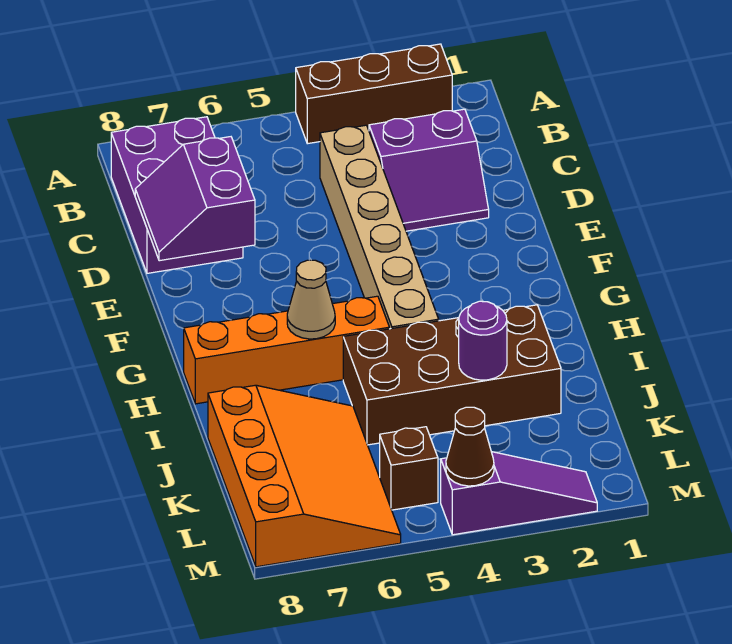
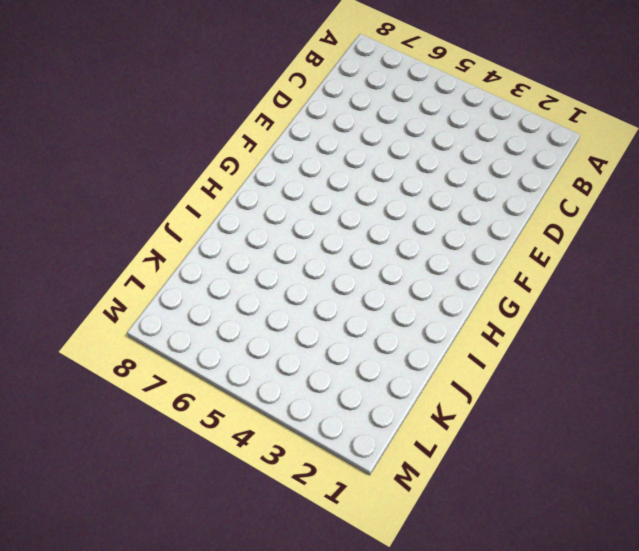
none -> brown 1x3 brick [296,44,452,144]
none -> purple 2x3 brick [111,117,243,273]
none -> purple 2x2 slope [369,109,489,231]

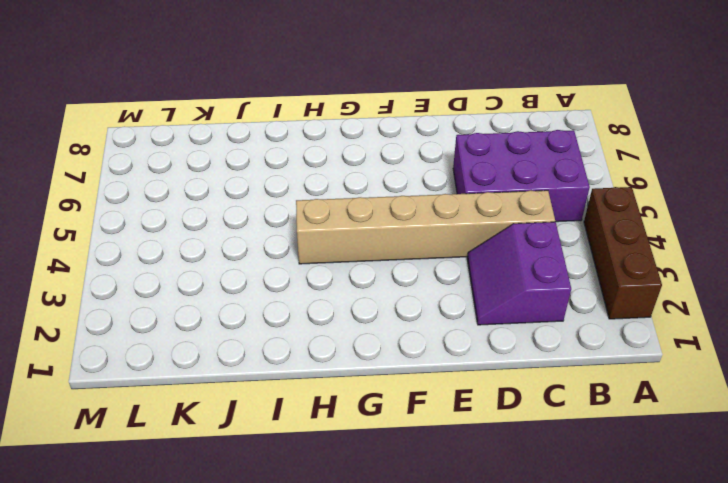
purple 2x3 brick [453,130,590,222] -> purple 2x3 brick moved to [111,117,243,273]
none -> orange 1x4 brick [184,296,389,404]
none -> brown 2x4 brick [343,305,561,445]
none -> orange 3x4 slope [208,385,401,567]

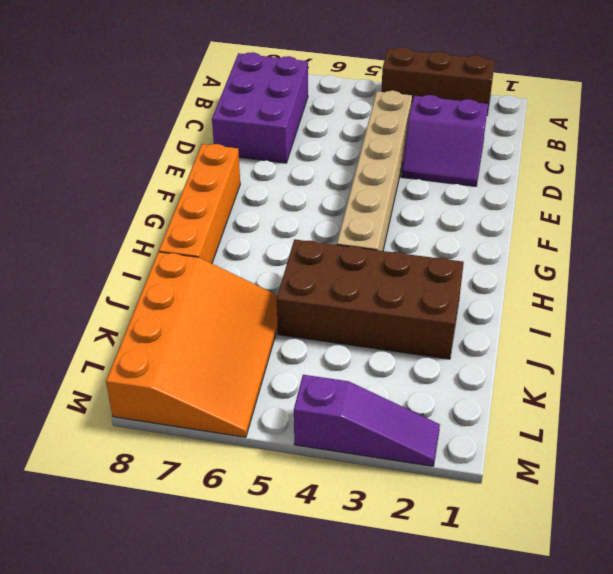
orange 1x4 brick [159,144,240,263] -> orange 1x4 brick turned to [184,296,389,404]
none -> brown 1x1 brick [380,427,438,510]
none -> purple 2x2 slope [135,137,255,261]
none -> tan 1x1 cone [287,260,335,339]

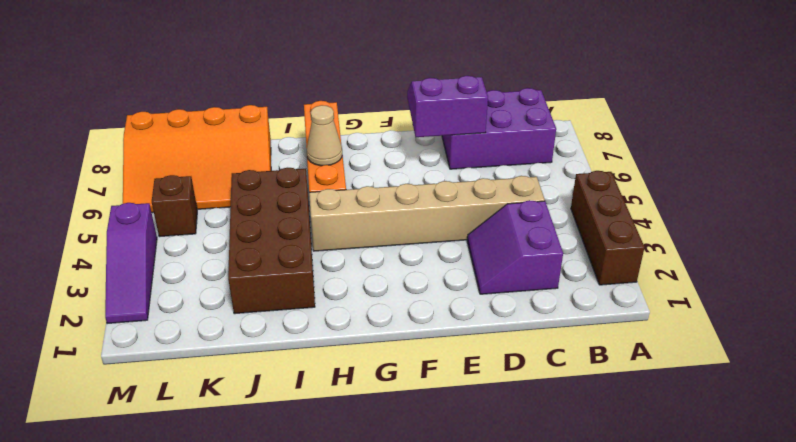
none -> purple 1x1 round brick [459,301,507,380]
none -> brown 1x1 cone [446,407,494,486]

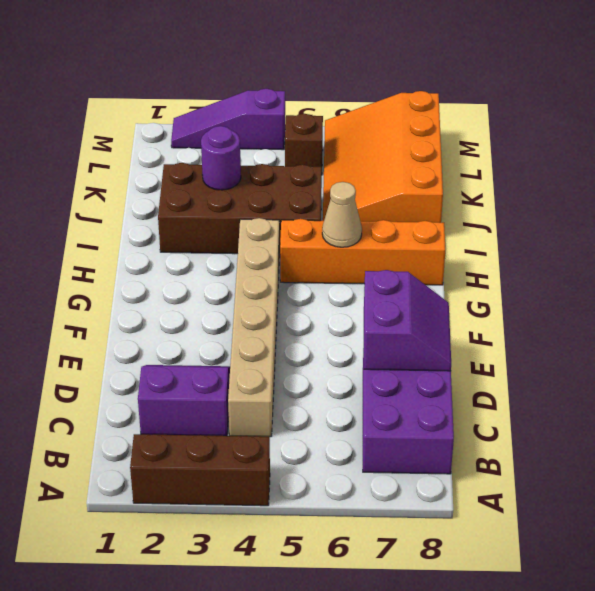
none -> brown 1x1 cone [446,407,494,486]

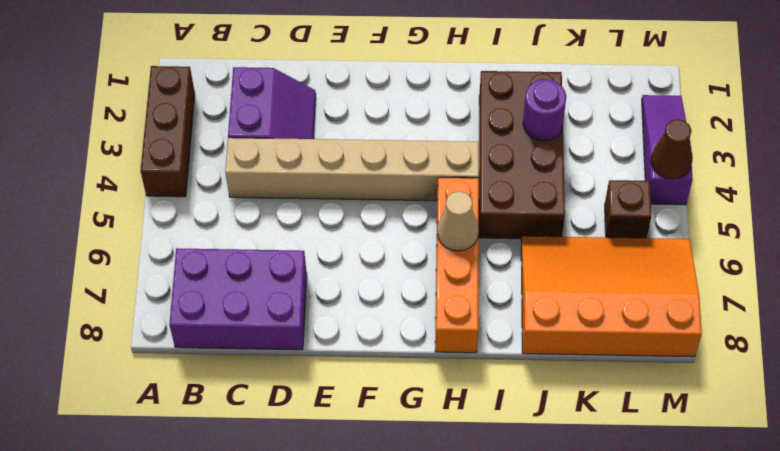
none -> purple 2x2 slope [135,137,255,261]

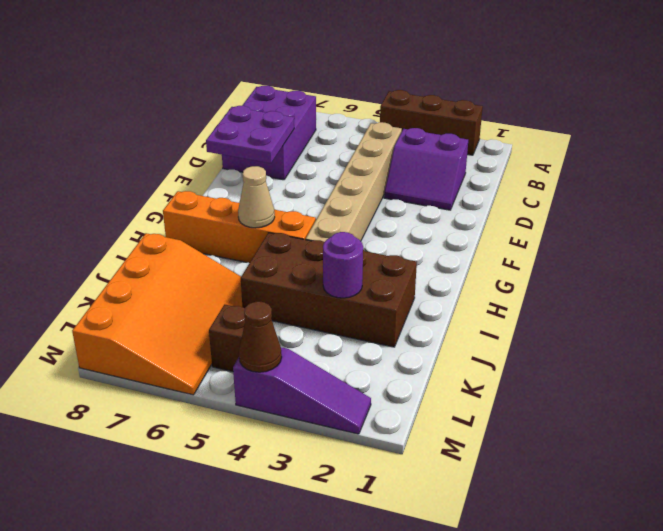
purple 2x2 plate [206,106,294,163] -> purple 2x2 slope [135,137,255,261]

